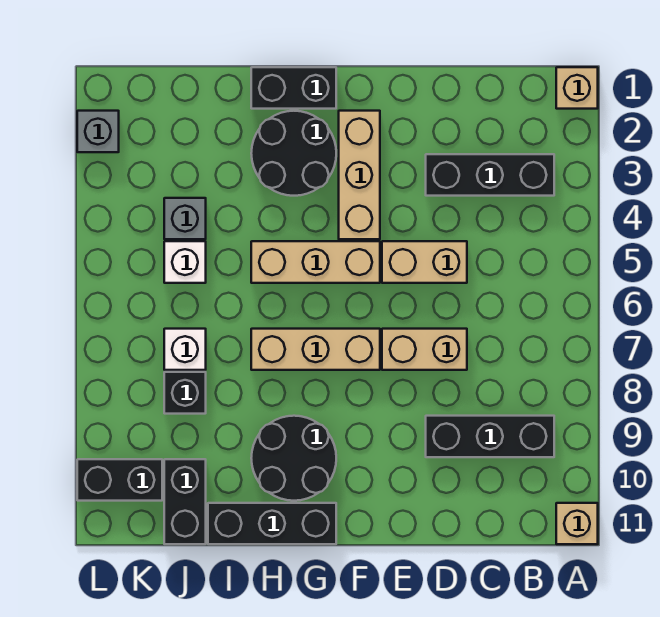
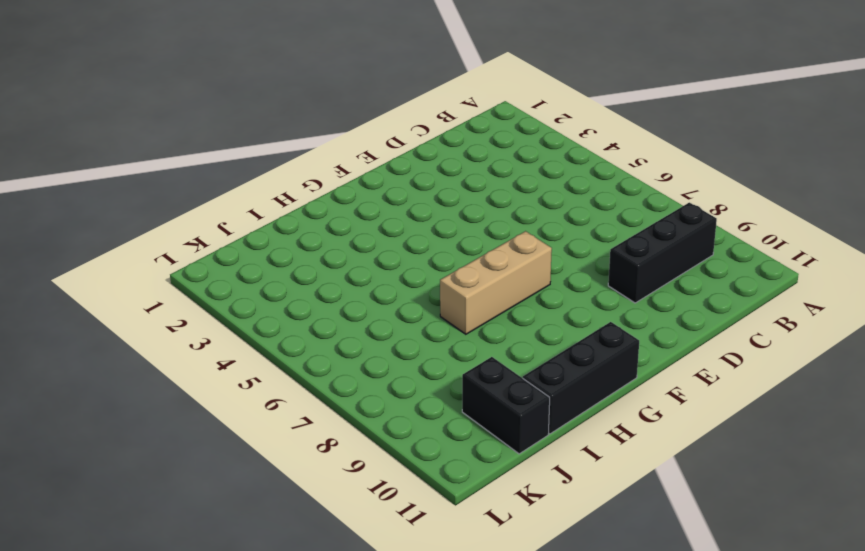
none -> tan 1x1 brick [556,67,598,109]
none -> tan 1x1 brick [556,503,598,544]
none -> black 1x3 brick [426,154,554,196]

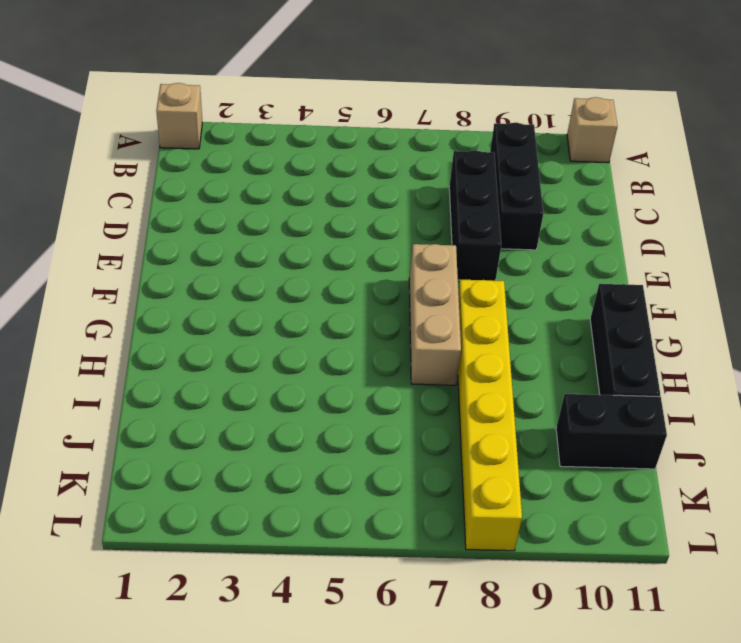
black 1x3 brick [449,150,501,281] -> black 1x3 brick moved to [426,154,554,196]
yellow 1x6 brick [458,280,522,551] -> black 1x1 brick [164,372,206,414]
none -> tan 1x2 brick [382,241,467,283]
none -> tan 1x2 brick [382,329,467,370]
none -> tan 1x3 brick [339,111,380,239]

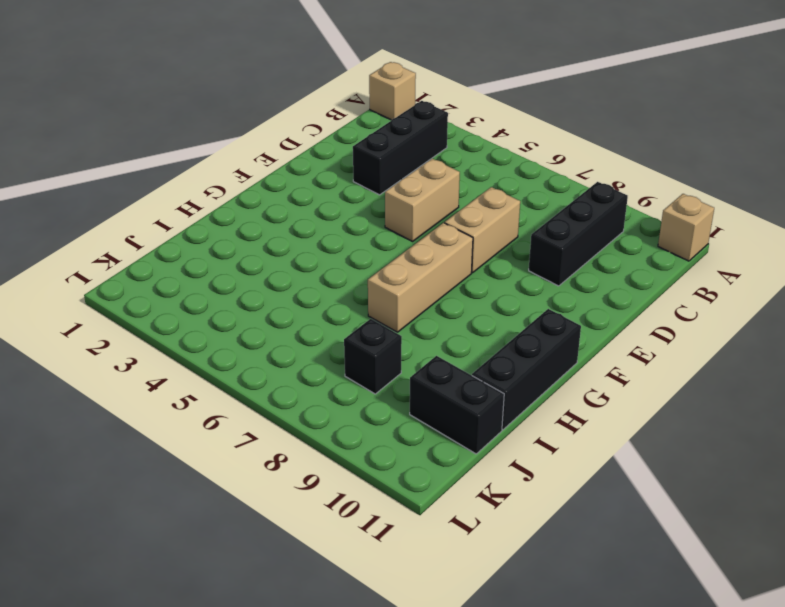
none -> tan 1x3 brick [339,111,380,239]
none -> tan 1x3 brick [251,241,380,283]
none -> black 1x2 brick [251,67,336,109]

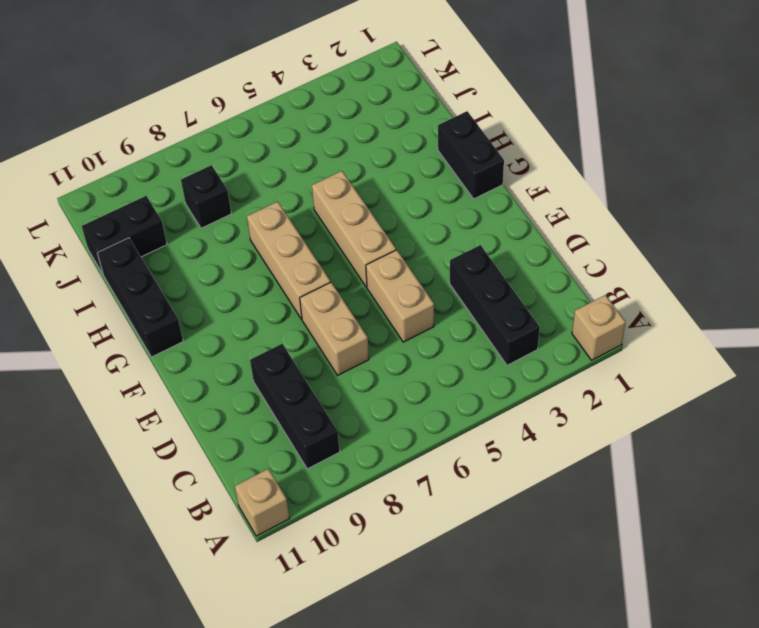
none -> tan 1x3 brick [339,111,380,239]
none -> black 2x2 round brick [251,111,336,196]
none -> black 2x2 round brick [251,416,336,501]

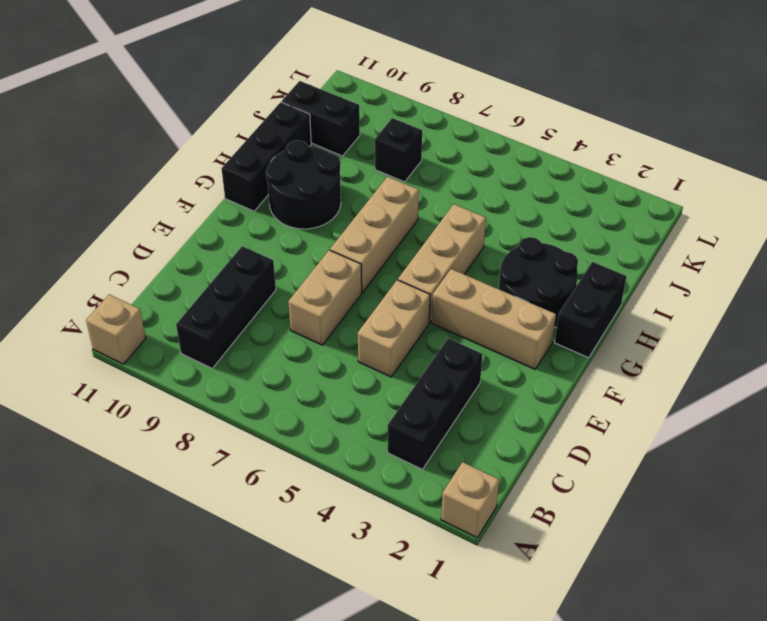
none -> grey 1x1 brick [164,198,206,239]
none -> white 1x1 brick [164,241,206,283]
none -> white 1x1 brick [164,329,206,370]

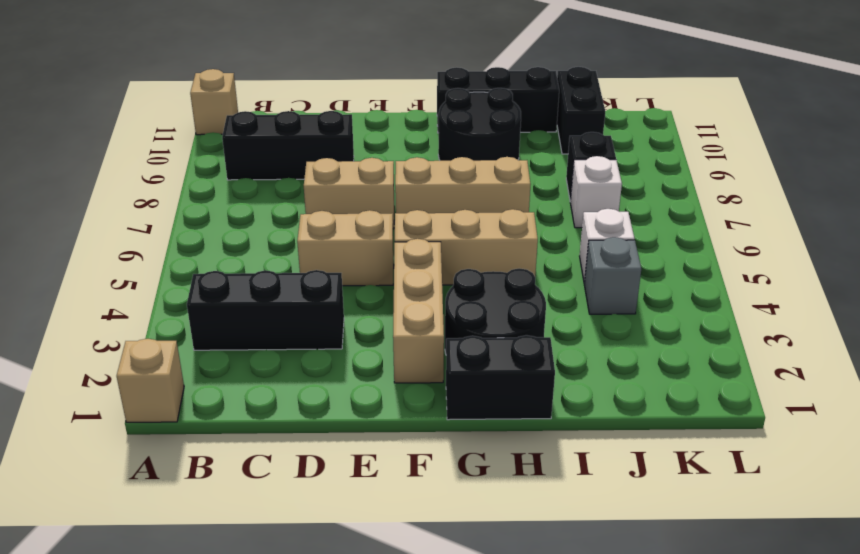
none -> black 1x2 brick [77,459,162,501]
none -> grey 1x1 brick [77,111,119,152]

